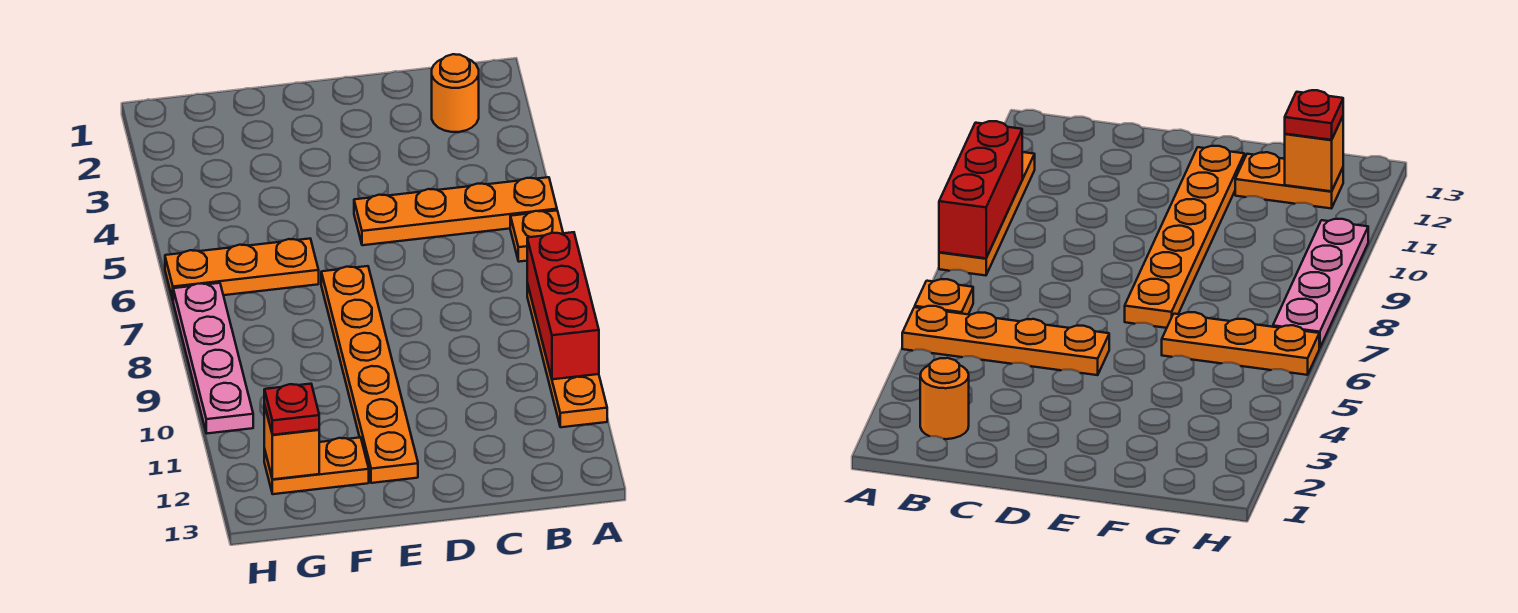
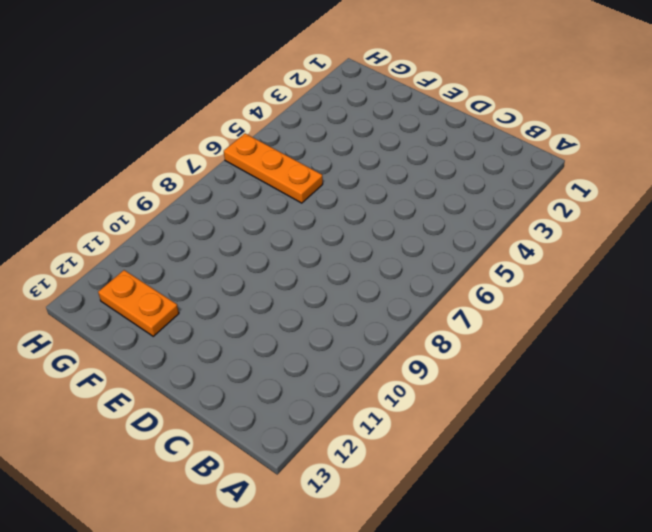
none -> orange 1x4 plate [354,177,557,245]
none -> orange 1x1 plate [510,210,563,262]

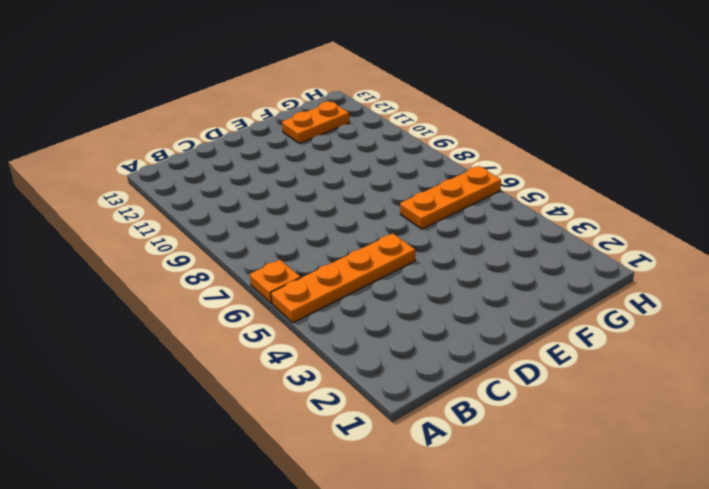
none -> orange 1x4 plate [527,284,607,427]
none -> orange 1x1 round brick [432,54,479,132]

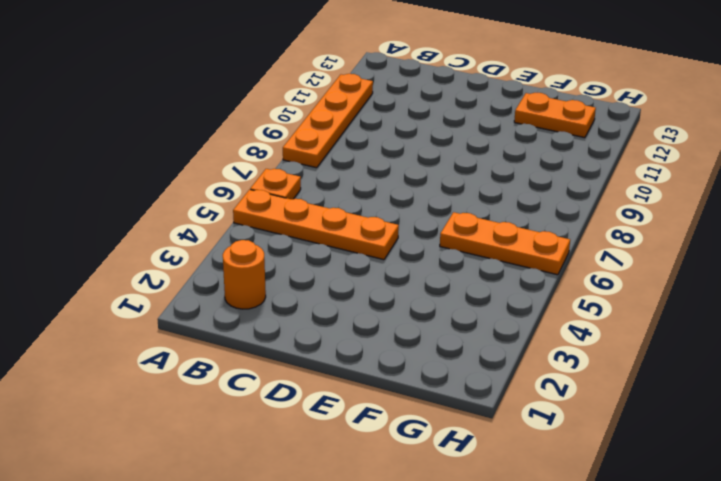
none -> orange 1x6 plate [321,266,418,483]
none -> pink 1x4 plate [173,283,253,433]

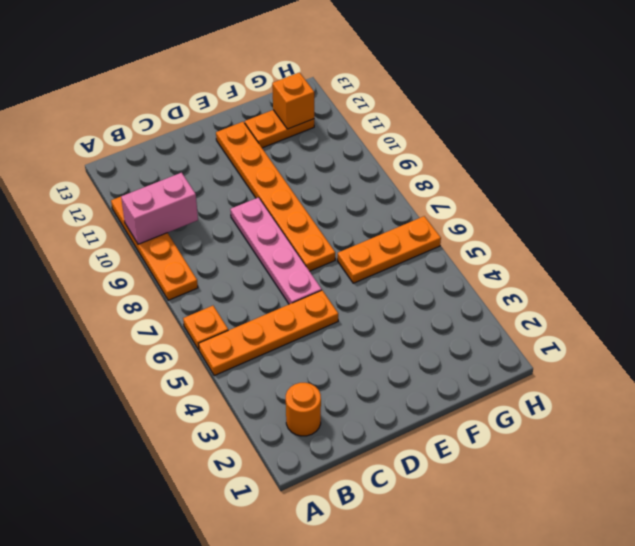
pink 1x2 brick [121,173,198,244] -> red 1x3 brick [527,232,599,379]
pink 1x4 plate [230,197,322,304] -> pink 1x4 plate moved to [173,283,253,433]
none -> red 1x1 plate [264,384,319,435]

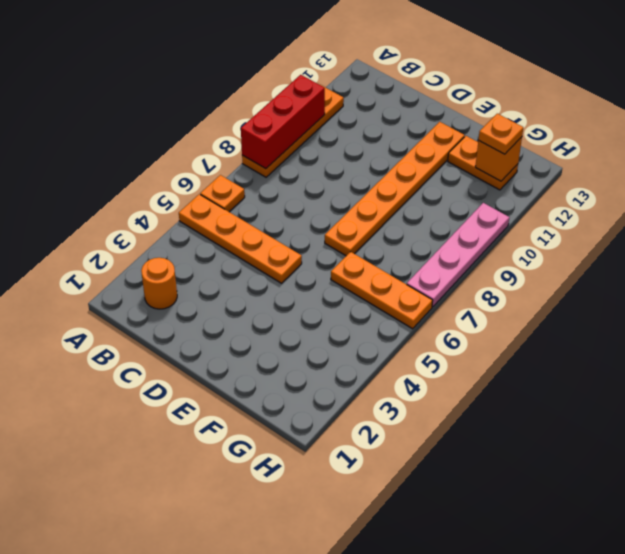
orange 1x1 plate [479,114,523,154] -> red 1x1 plate [264,384,319,435]

